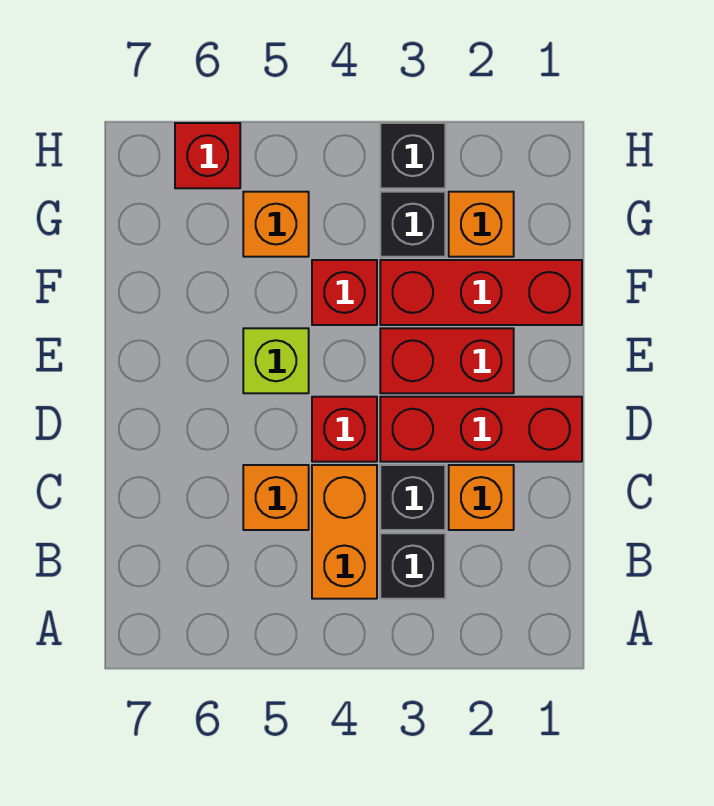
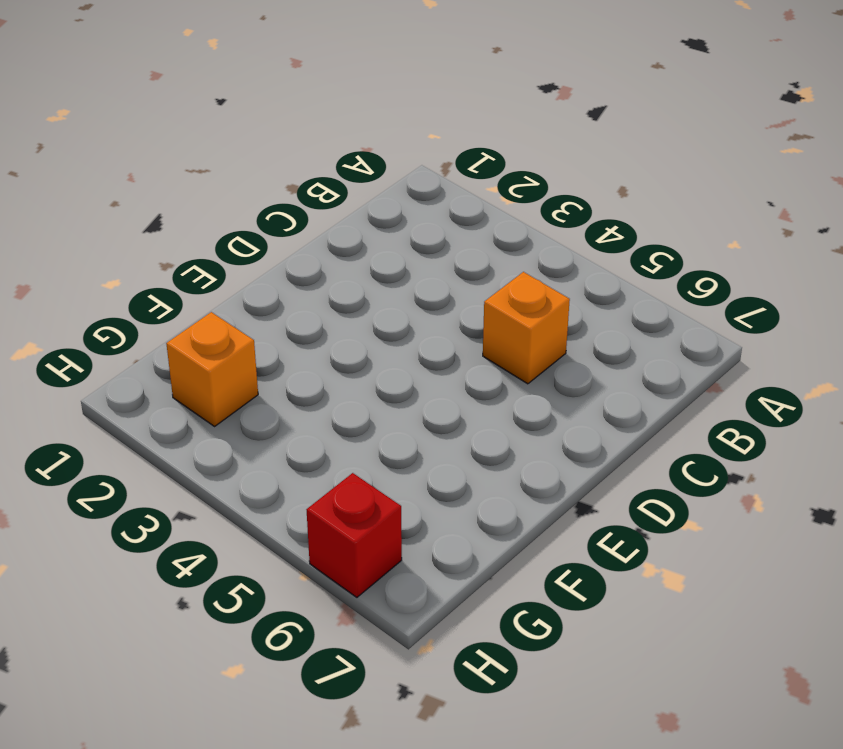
none -> black 1x1 brick [380,533,445,599]
none -> orange 1x2 brick [312,465,377,599]
none -> orange 1x1 brick [449,465,514,530]

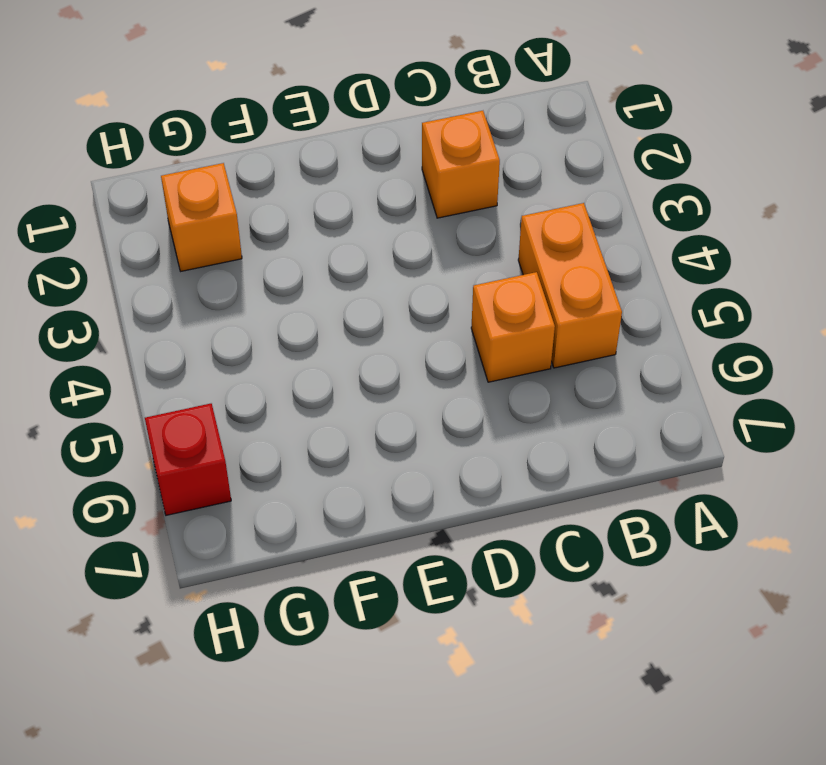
orange 1x2 brick [518,203,622,368] -> orange 1x2 brick turned to [312,465,377,599]
none -> black 1x1 brick [380,533,445,599]
none -> black 1x1 brick [380,465,445,530]
none -> red 1x3 brick [380,397,582,462]

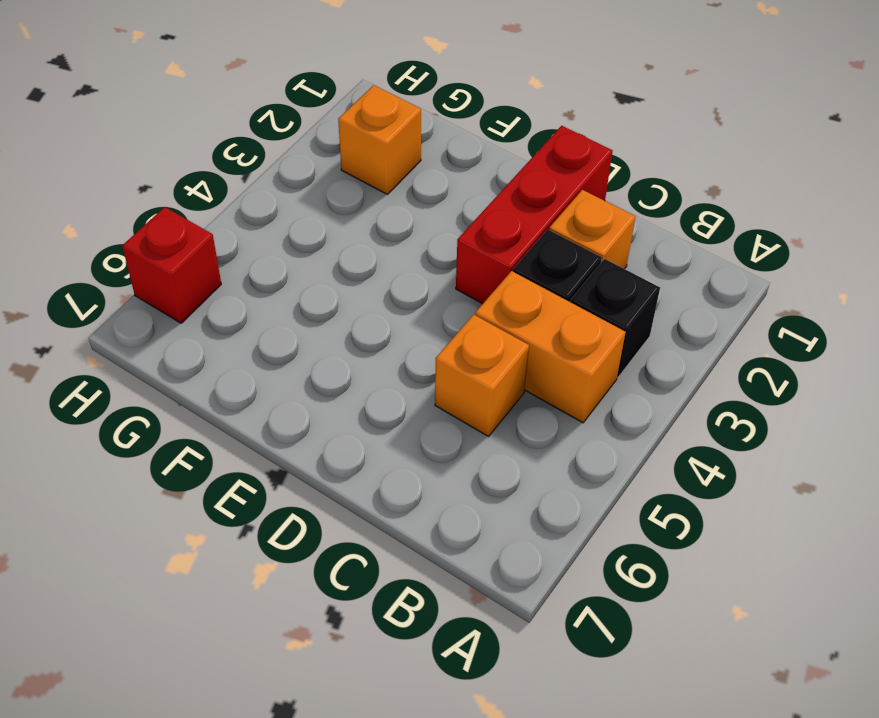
none -> red 1x1 brick [312,397,377,462]
none -> red 1x2 brick [380,328,514,393]
none -> lime 1x1 brick [243,328,309,393]

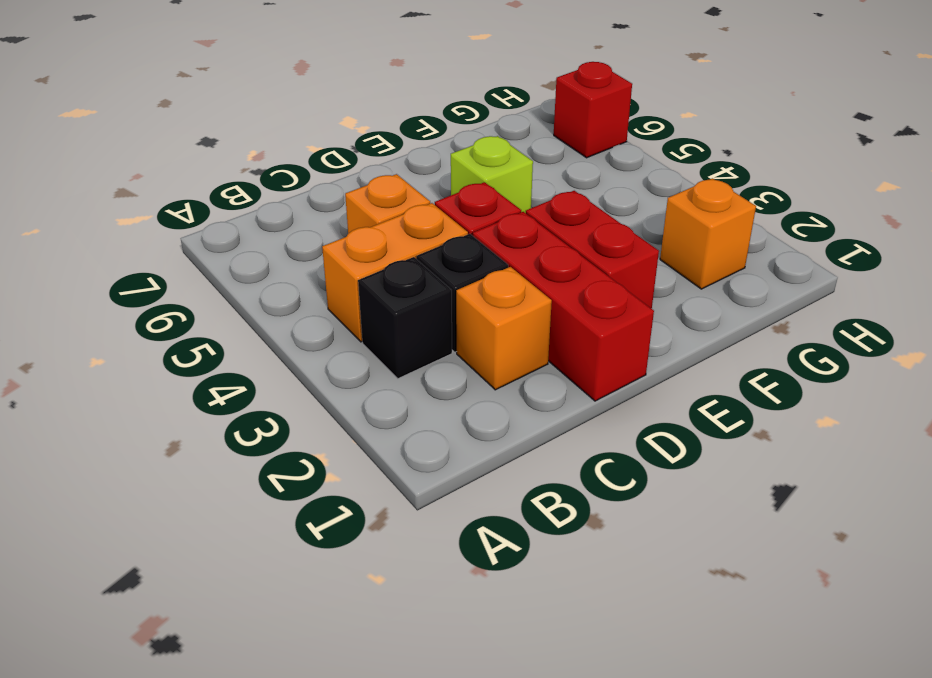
none -> red 1x3 brick [380,260,582,325]
none -> red 1x1 brick [312,260,377,325]
none -> black 1x1 brick [380,192,445,257]

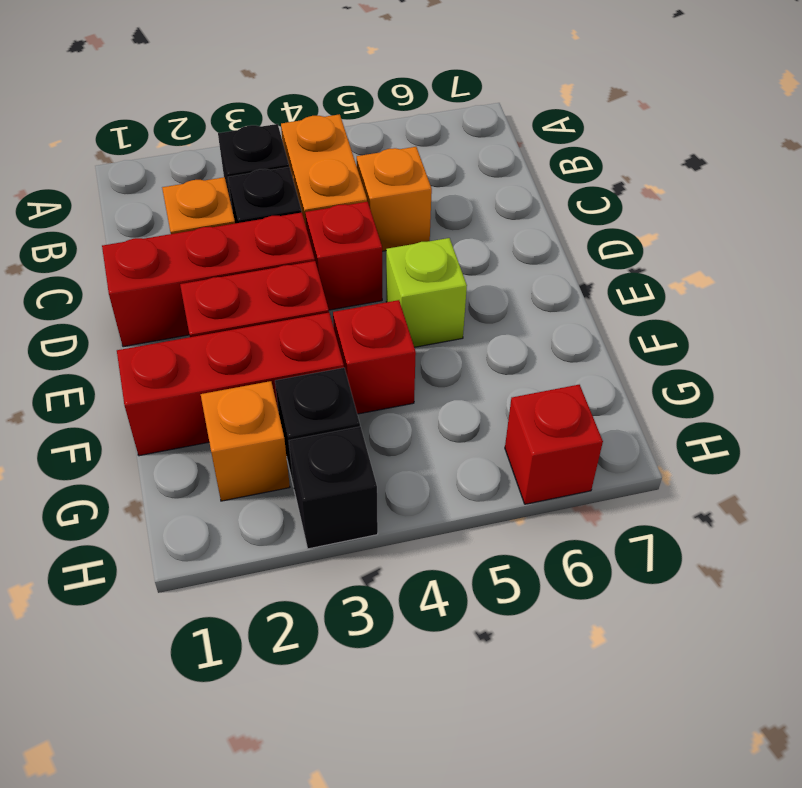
none -> orange 1x1 brick [243,192,309,257]

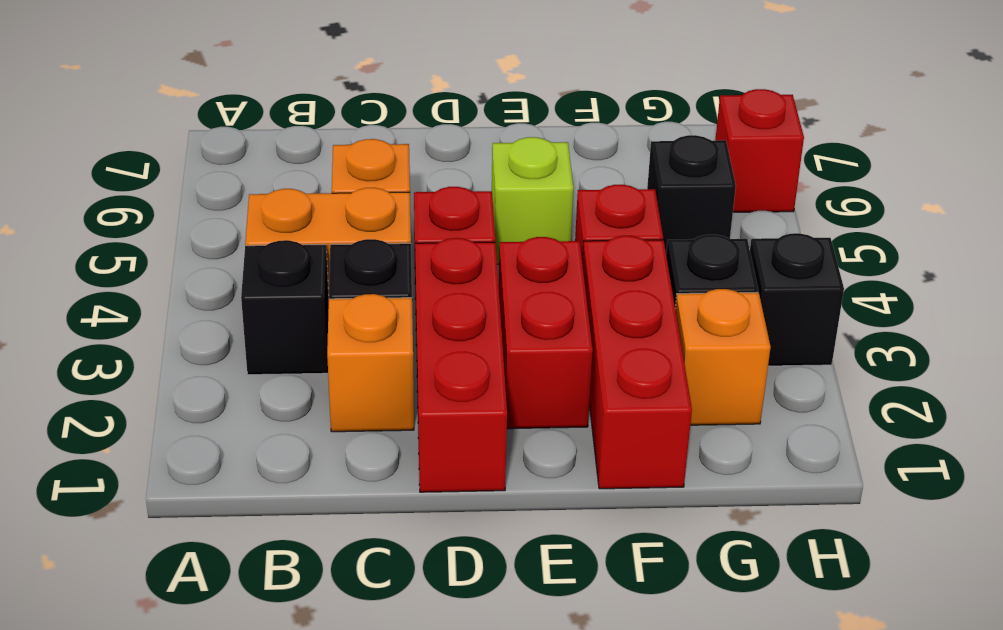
black 1x1 brick [647,135,736,254] -> orange 1x1 brick [243,192,309,257]

